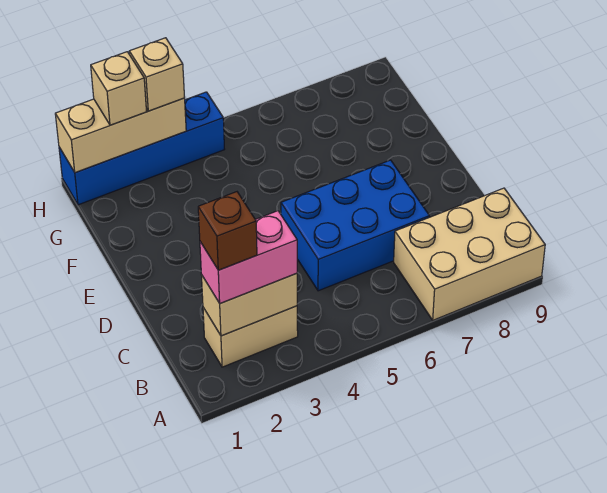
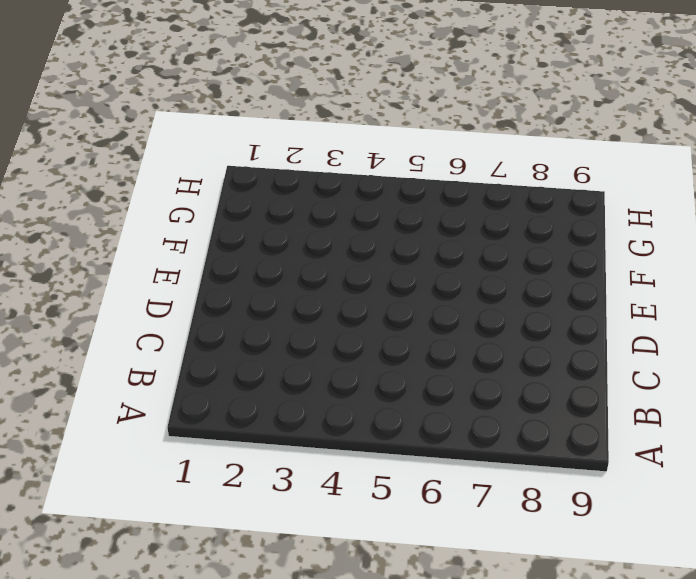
none -> tan 2x3 brick [394,188,545,320]
none -> tan 1x2 brick [203,306,298,367]

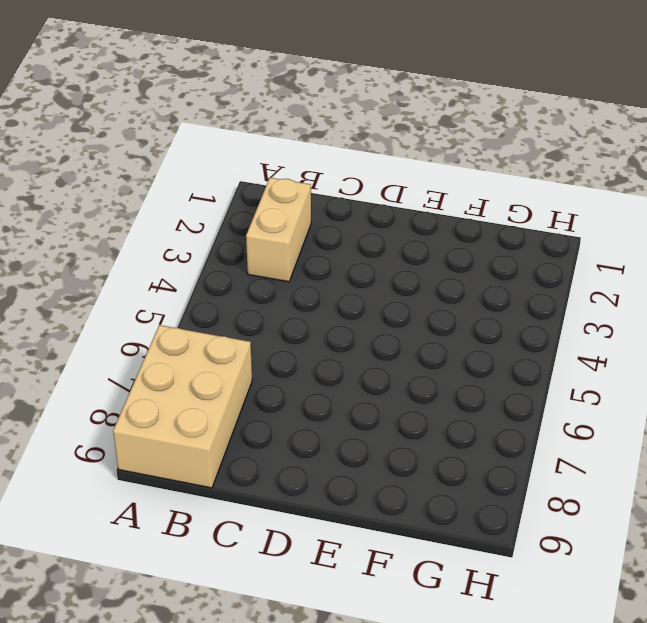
none -> blue 2x3 brick [281,160,429,291]
none -> blue 1x4 brick [59,92,225,205]

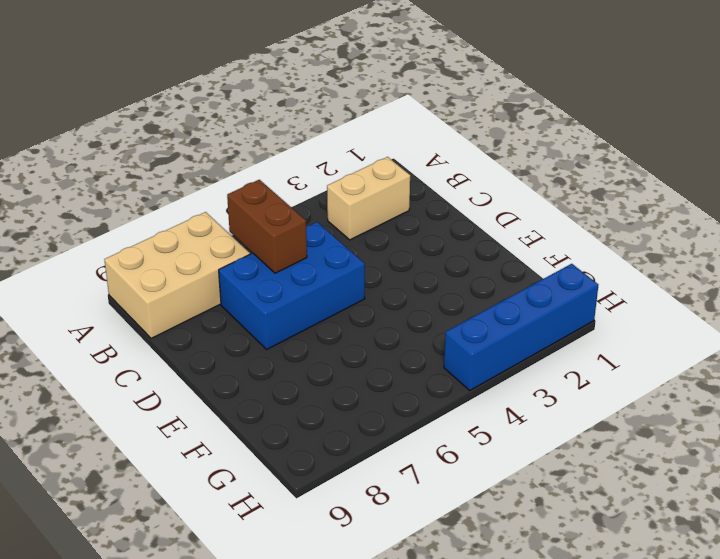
brown 1x2 brick [227,180,307,273] -> none
none -> tan 1x2 brick [202,273,297,336]
none -> tan 1x3 brick [55,98,186,173]

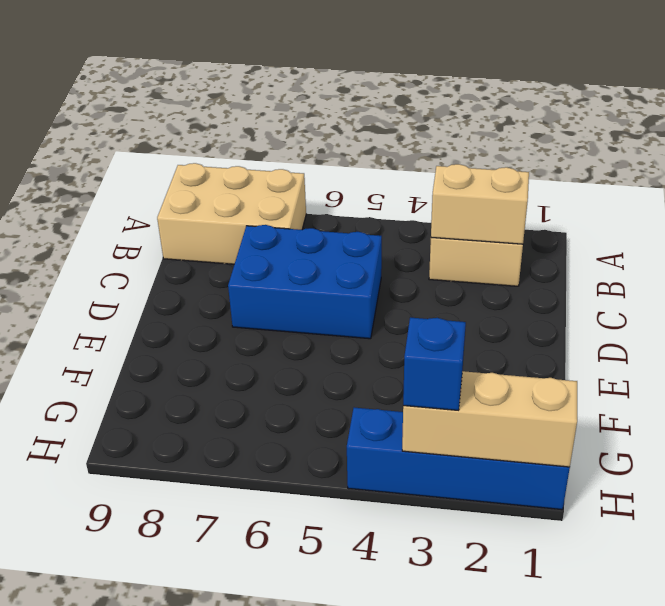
blue 1x1 brick [403,317,466,410] -> tan 1x1 brick [129,38,185,111]
none -> pink 1x2 brick [200,211,297,303]
none -> tan 1x1 brick [91,52,147,125]

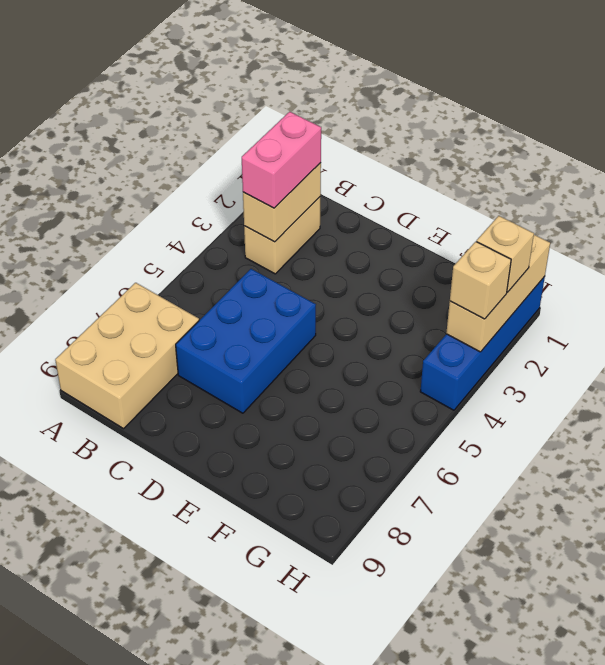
none -> brown 1x1 brick [198,192,257,270]

